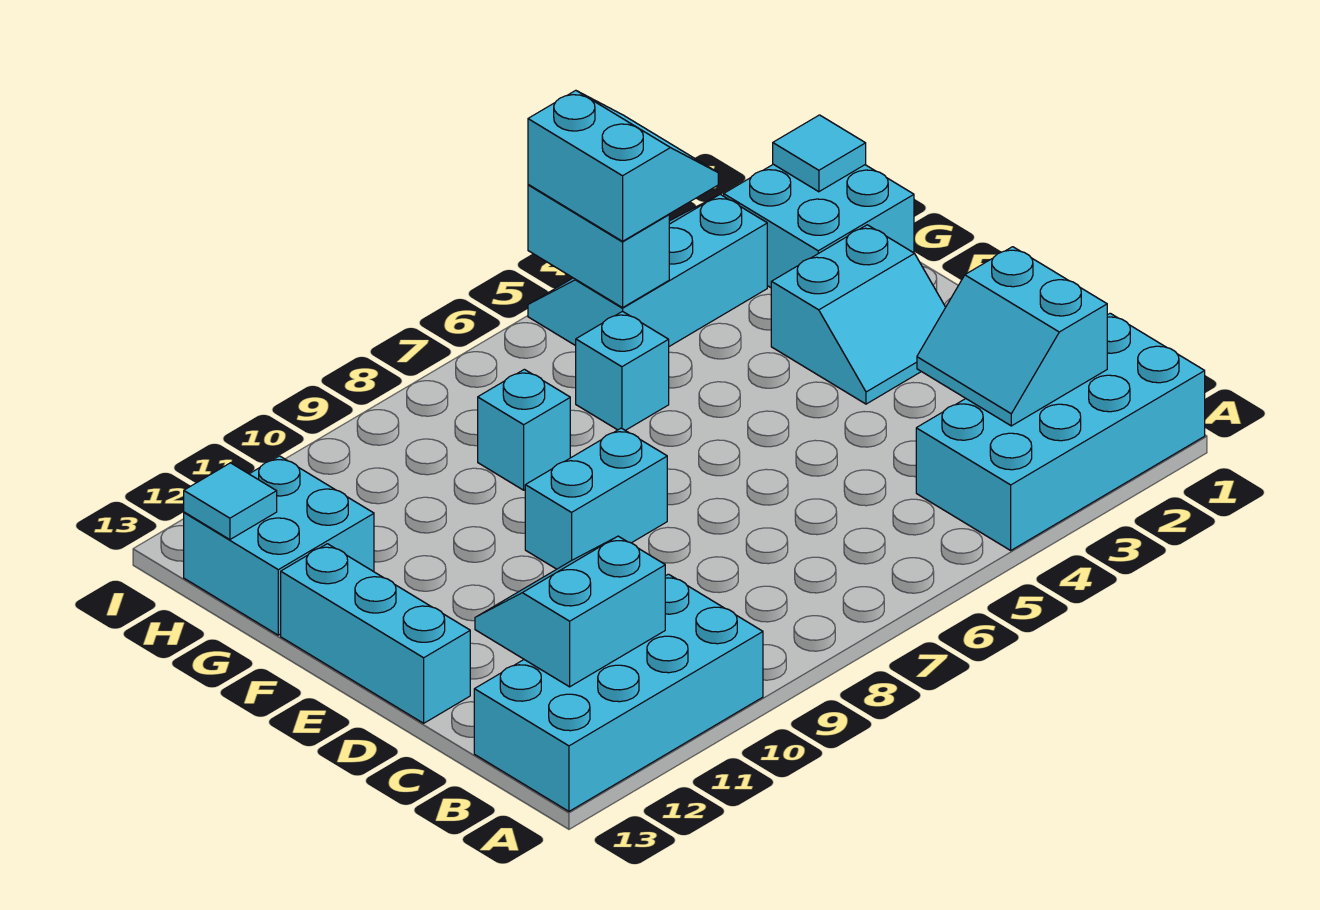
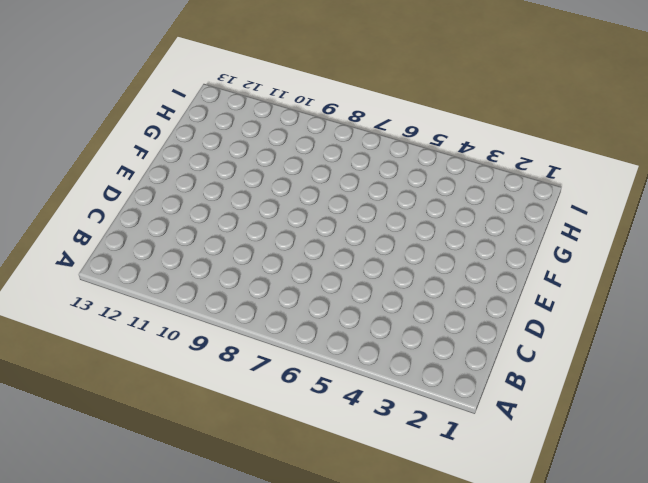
none -> cyan 2x4 brick [916,313,1205,550]
none -> cyan 2x4 brick [474,574,763,811]
none -> cyan 1x3 brick [281,544,470,723]

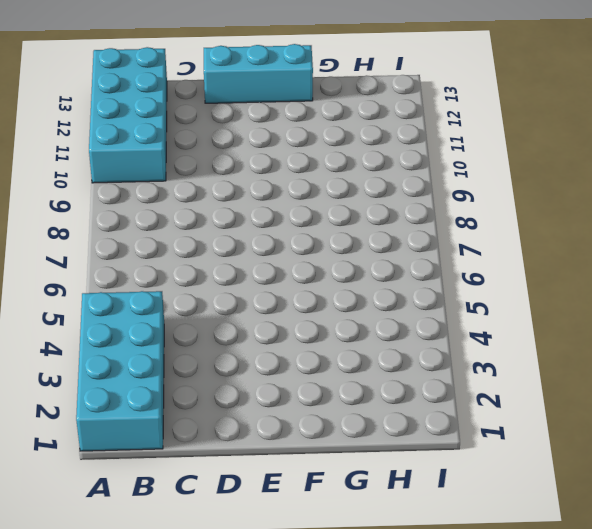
none -> cyan 2x2 slope [771,225,946,404]
none -> cyan 1x2 brick [525,428,667,569]
none -> cyan 2x2 brick [724,164,914,288]

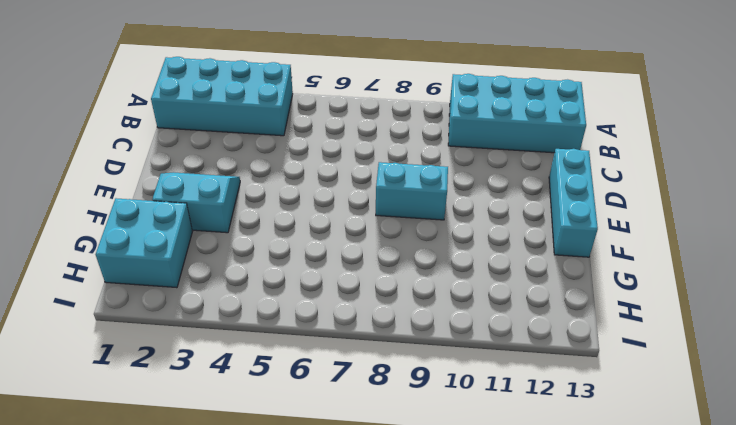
none -> cyan 1x1 brick [576,311,669,430]
none -> cyan 1x1 brick [478,369,570,490]
none -> cyan 2x2 brick [184,456,374,635]

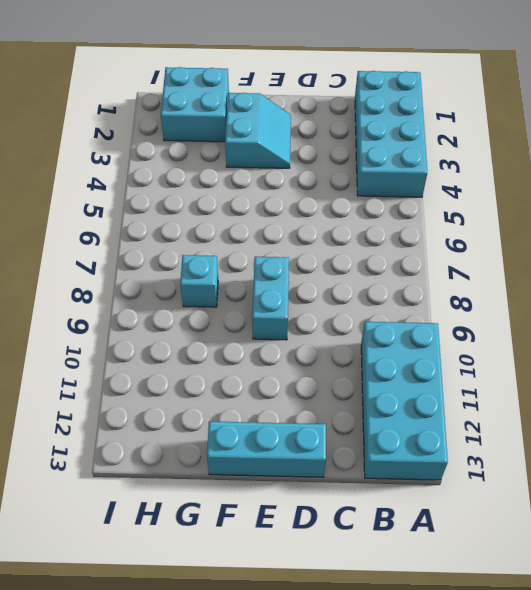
none -> cyan 1x1 brick [576,311,669,430]
none -> cyan 2x2 brick [184,456,374,635]
none -> cyan 2x3 slope [528,194,767,346]

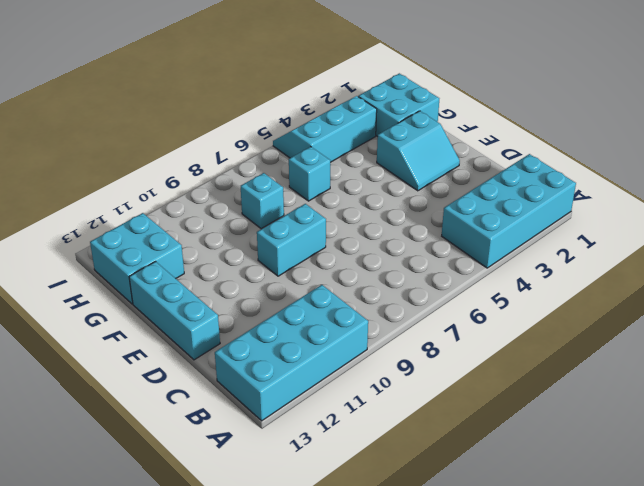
none -> cyan 2x2 slope [917,247,1107,426]
none -> cyan 2x2 slope [475,536,665,687]
none -> cyan 1x1 tile [773,115,866,192]

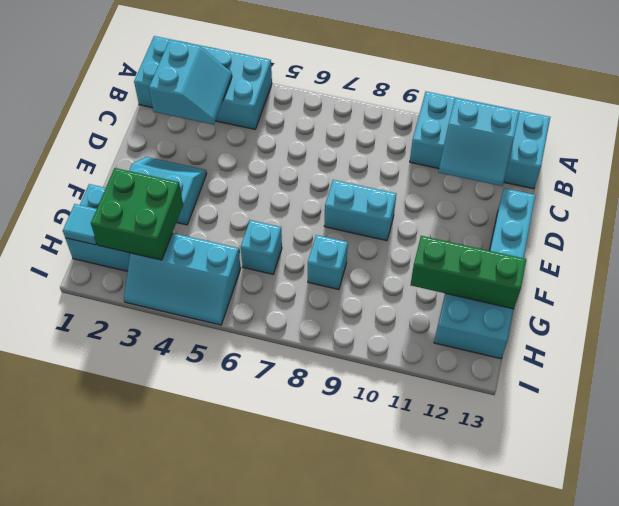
green 2x2 brick [91,168,183,260] -> none
green 1x3 brick [410,236,526,309] -> none
none -> cyan 1x2 brick [528,185,669,308]
none -> cyan 1x1 tile [184,463,277,540]
none -> cyan 2x2 slope [528,90,718,241]

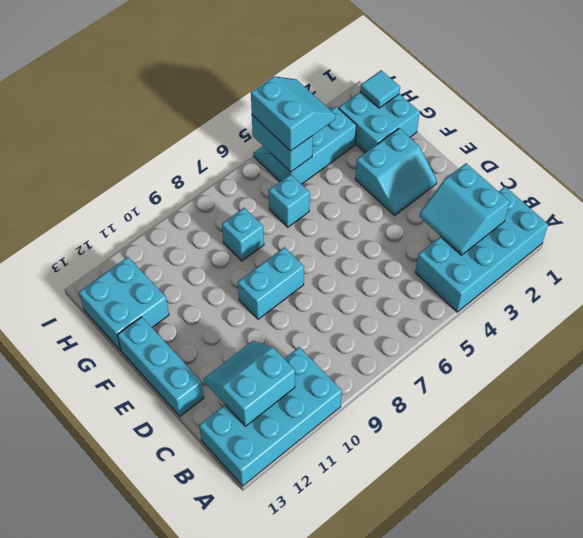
none -> cyan 1x1 tile [184,463,277,540]

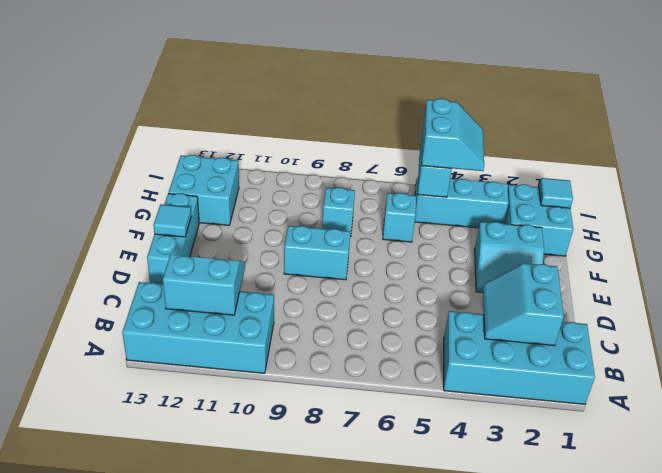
cyan 1x1 tile [153,204,191,237] -> cyan 1x1 tile moved to [184,463,277,540]

